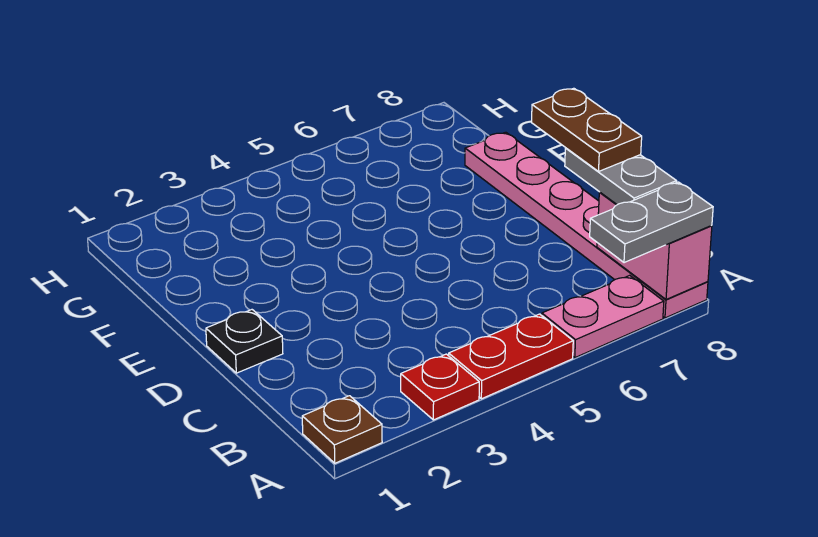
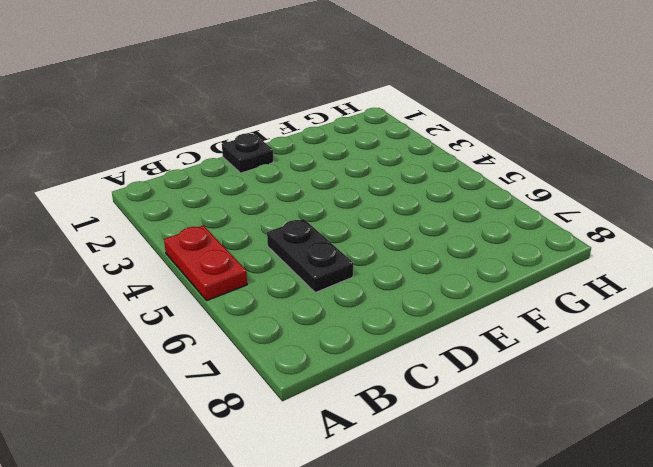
black 1x2 plate [267,219,353,292] -> none
none -> brown 1x1 plate [302,396,382,463]
none -> red 1x1 plate [401,354,479,420]

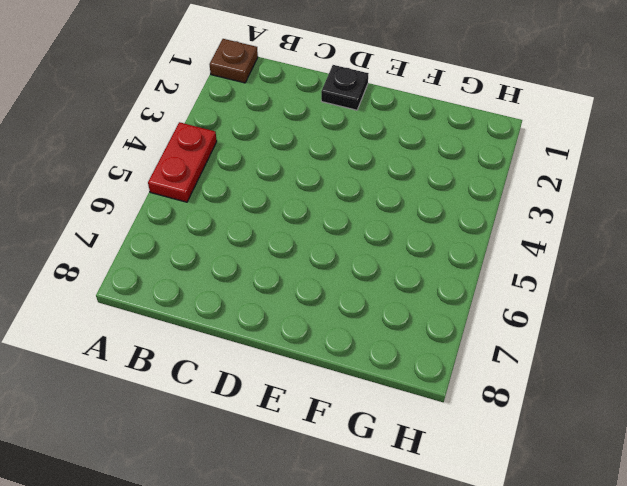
none -> red 1x1 plate [401,354,479,420]
none -> pink 1x2 plate [542,275,664,358]

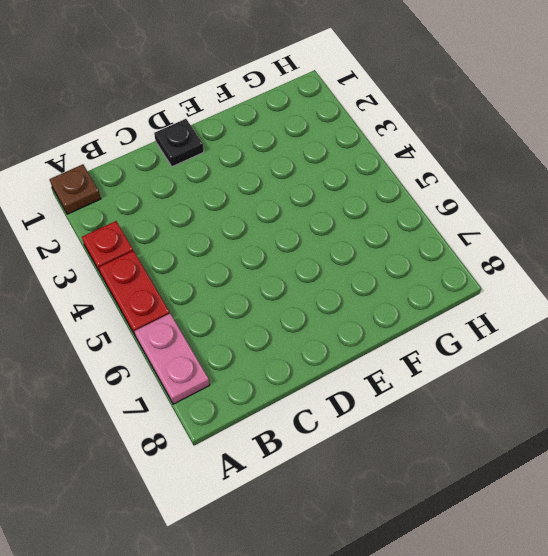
none -> pink 1x6 plate [465,132,708,318]
none -> pink 1x2 brick [597,193,712,300]

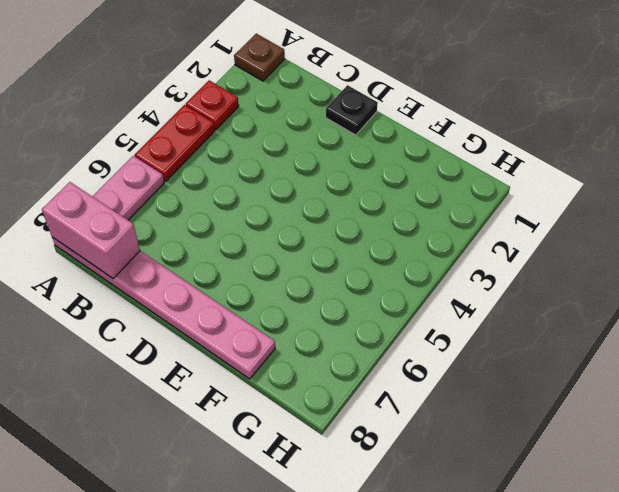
none -> grey 1x2 plate [590,182,713,263]
none -> grey 1x2 plate [565,148,676,205]

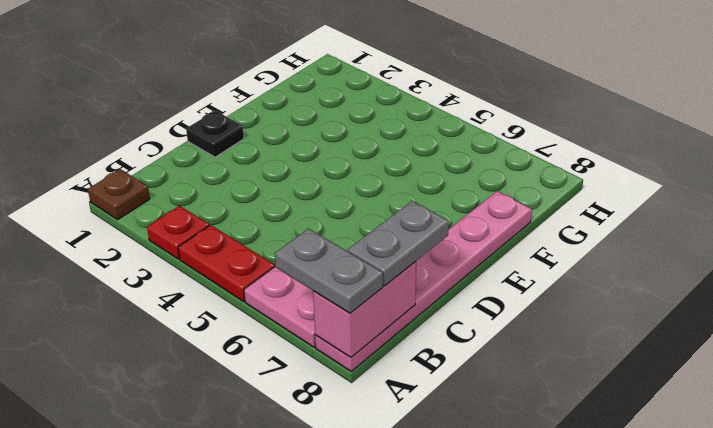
none -> brown 1x2 plate [532,88,642,171]

